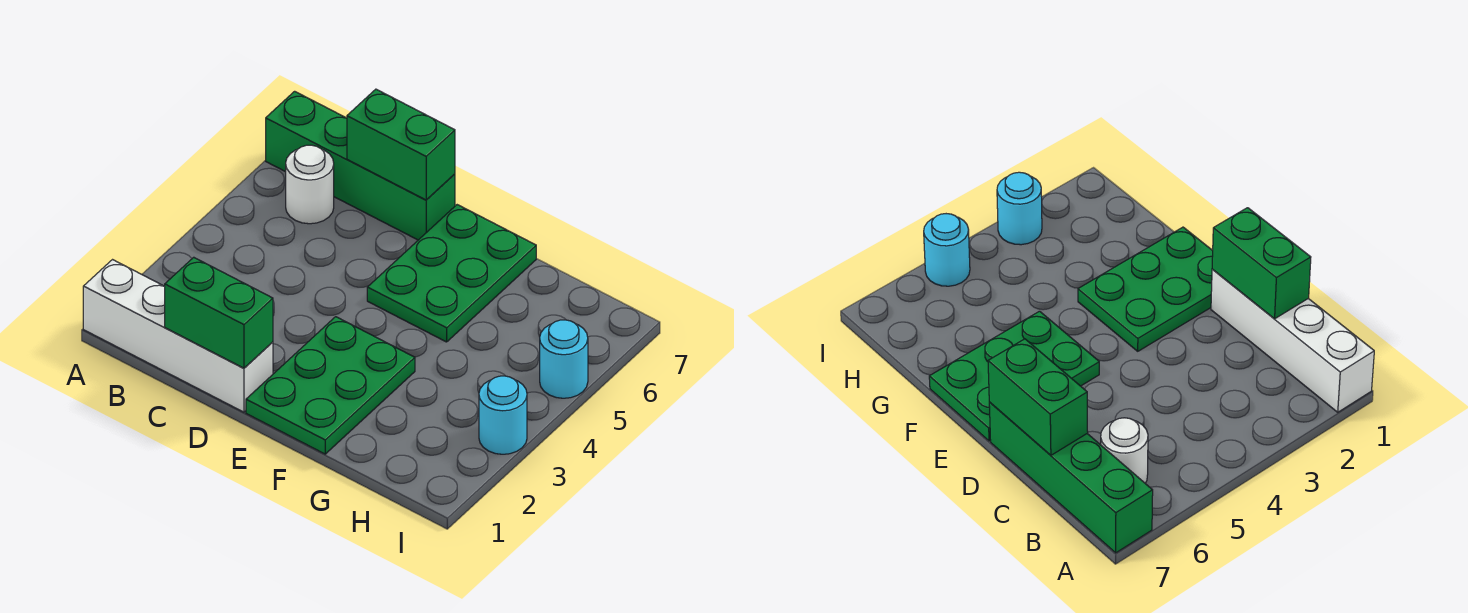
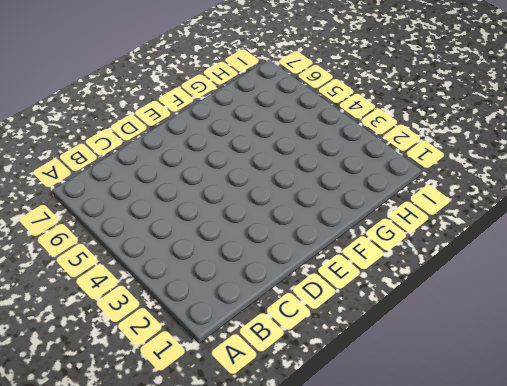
none -> white 1x4 brick [83,260,273,412]
none -> green 1x4 brick [266,91,455,240]

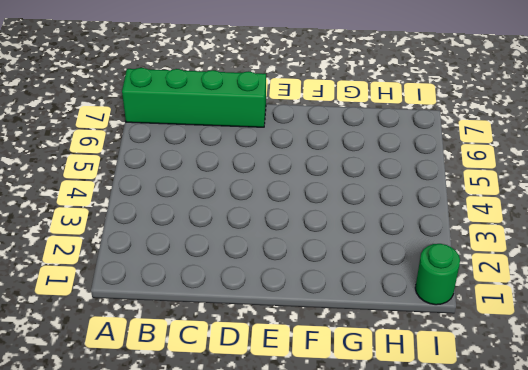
green 1x1 round brick [415,244,460,305] -> none
none -> white 1x4 brick [83,260,273,412]
none -> white 1x1 round brick [286,145,334,224]

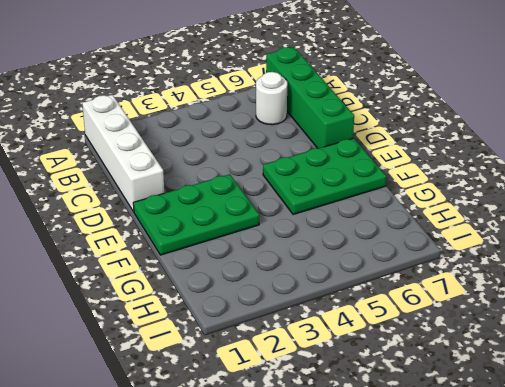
none -> cyan 1x1 round brick [479,376,527,454]
none -> cyan 1x1 round brick [540,320,588,398]

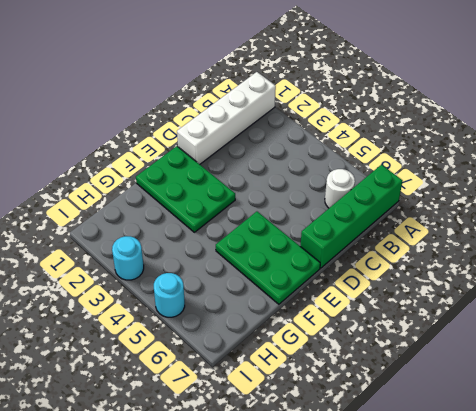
none -> green 1x2 brick [165,257,273,368]
none -> green 1x2 brick [347,89,455,200]

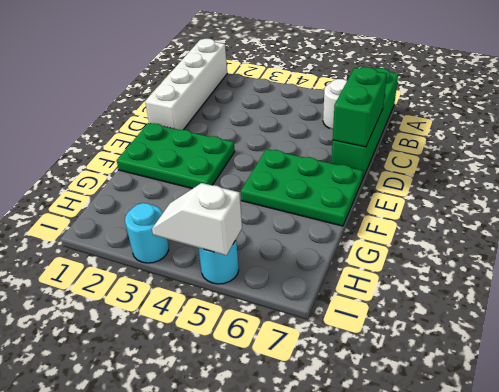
white 1x2 slope [152,183,242,255] -> none
none -> green 1x2 brick [165,257,273,368]

